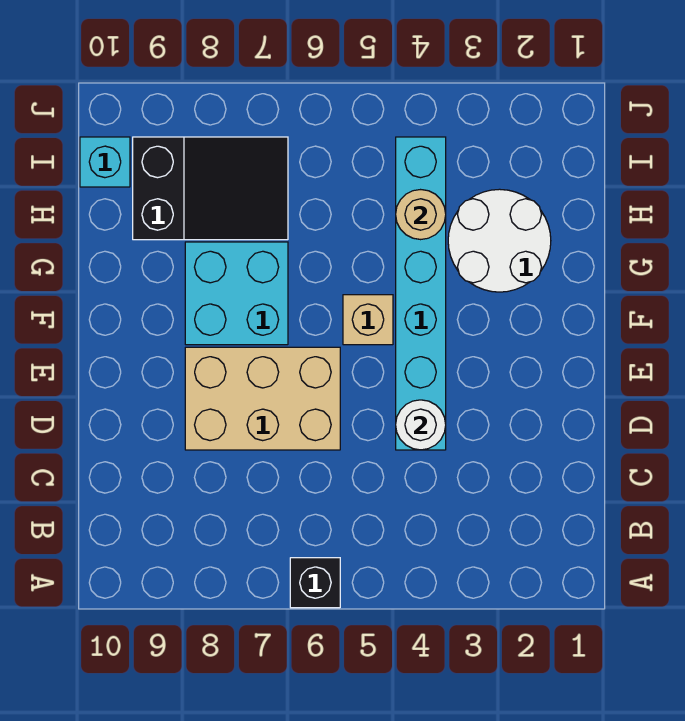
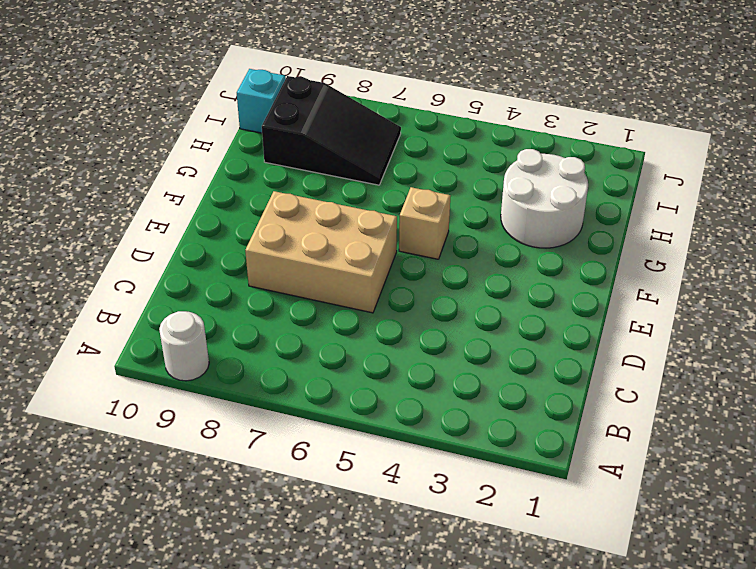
white 1x1 round brick [159,311,209,381] -> white 1x1 round brick moved to [396,400,446,450]
none -> black 1x1 brick [290,558,340,608]
none -> cyan 1x6 brick [396,137,446,450]

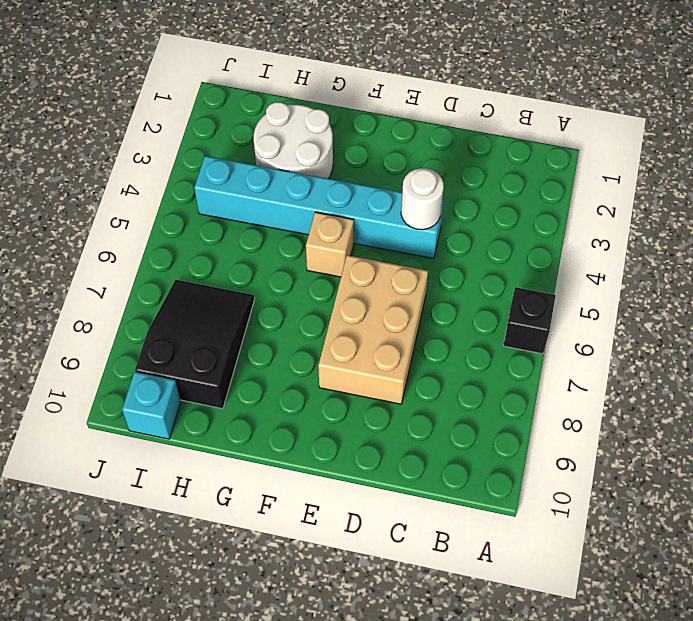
none -> cyan 2x2 brick [185,242,288,345]
none -> tan 1x1 round brick [396,190,446,240]

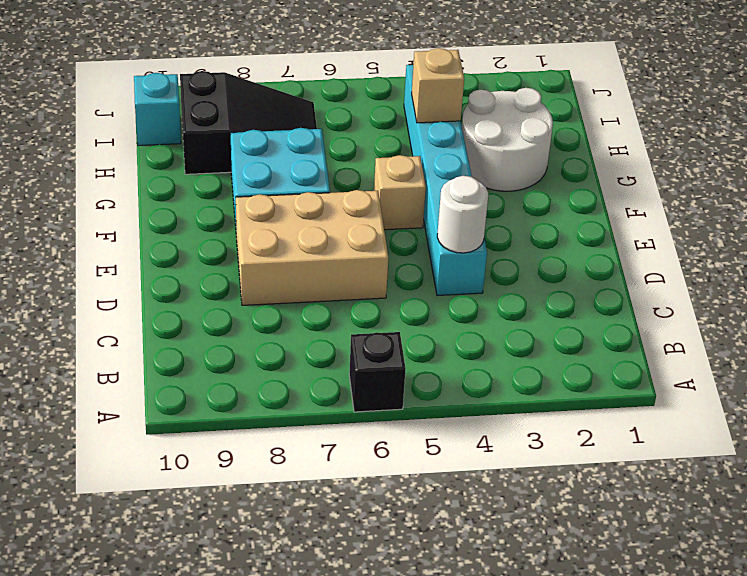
tan 1x1 brick [412,48,464,123] -> tan 1x1 round brick [396,190,446,240]

